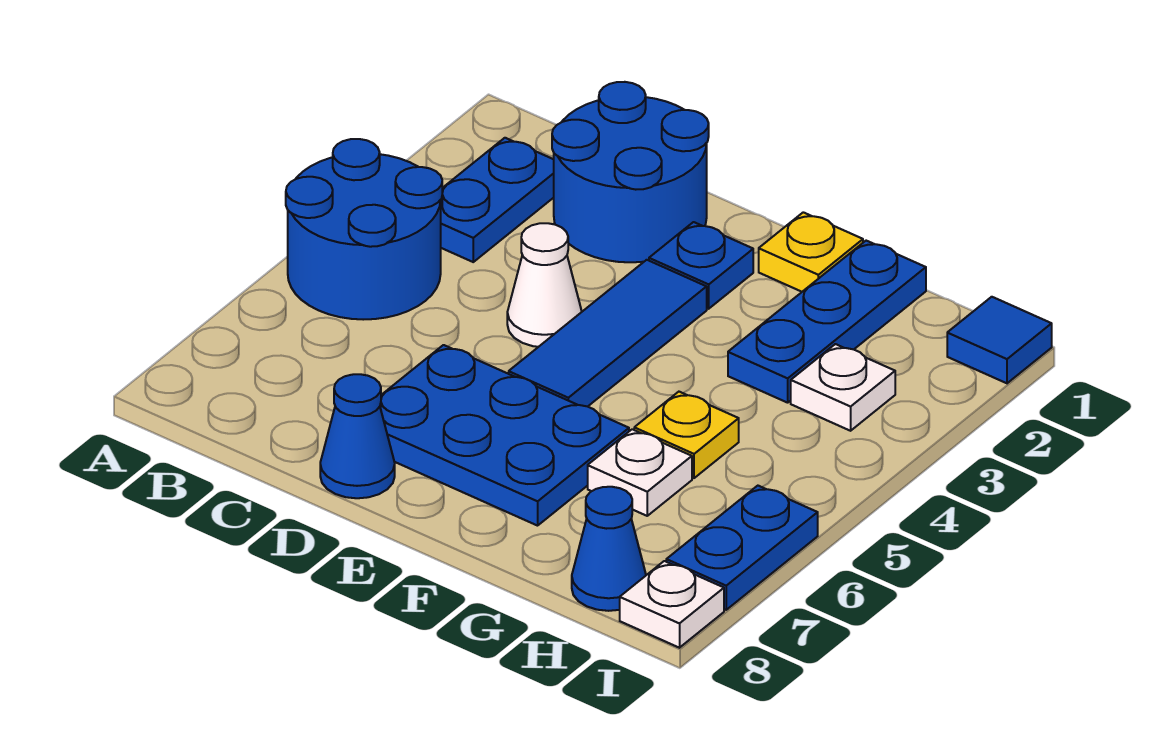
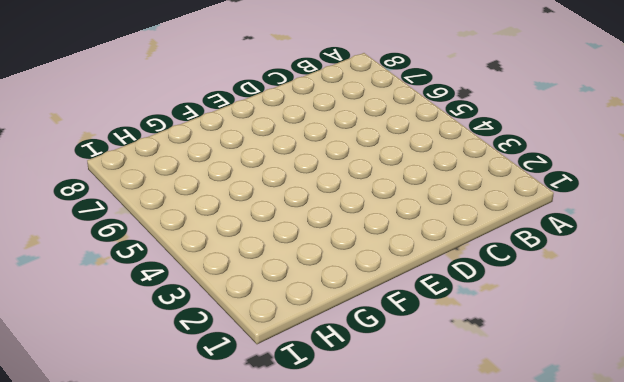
none -> blue 2x2 round brick [286,139,442,320]
none -> blue 1x2 plate [441,138,554,262]
none -> blue 2x2 round brick [552,82,709,262]

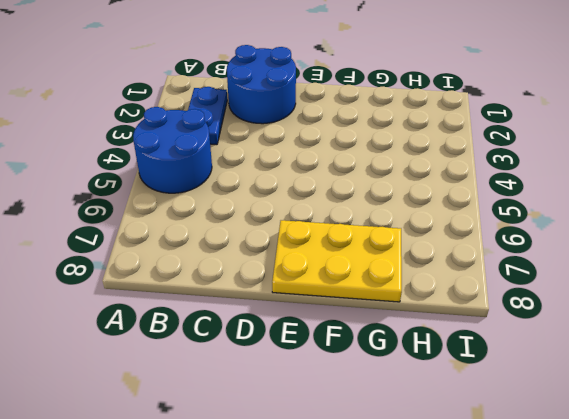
yellow 2x3 plate [272,220,402,302] -> blue 2x3 plate [380,345,629,526]
none -> white 1x1 cone [507,223,582,347]
none -> blue 1x1 cone [320,374,395,498]
none -> blue 1x1 plate [649,222,753,309]

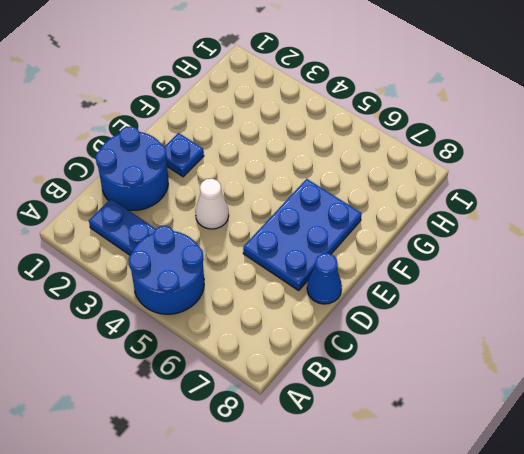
none -> blue 1x3 tile [509,260,707,407]
none -> yellow 1x1 plate [759,212,863,292]
none -> blue 1x3 plate [728,241,926,403]

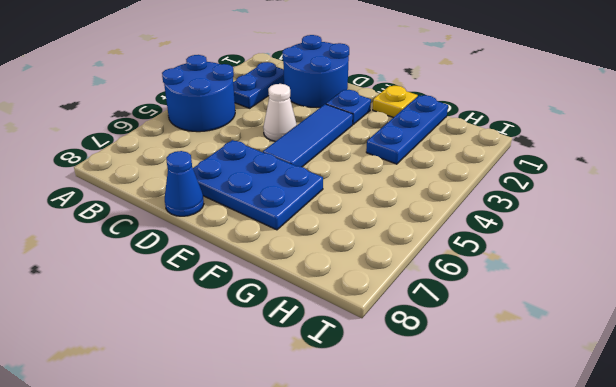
none -> yellow 1x1 plate [634,392,739,478]
none -> white 1x1 plate [588,429,692,516]
none -> white 1x1 plate [791,344,895,431]

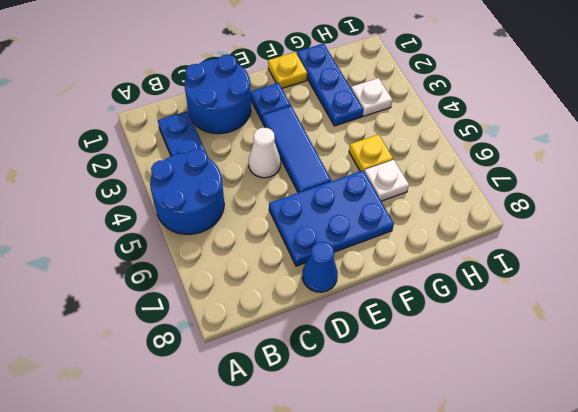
none -> blue 1x1 cone [572,487,646,611]
none -> blue 1x1 tile [947,297,1052,383]
none -> blue 1x2 plate [666,486,818,610]

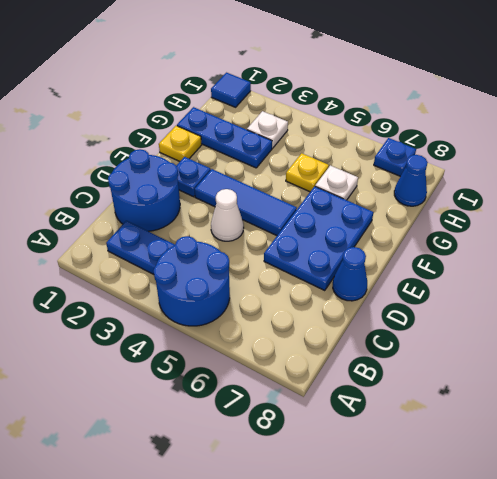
blue 1x1 plate [374,138,416,176] -> blue 1x2 plate [666,486,818,610]
none -> white 1x1 plate [620,561,724,648]

